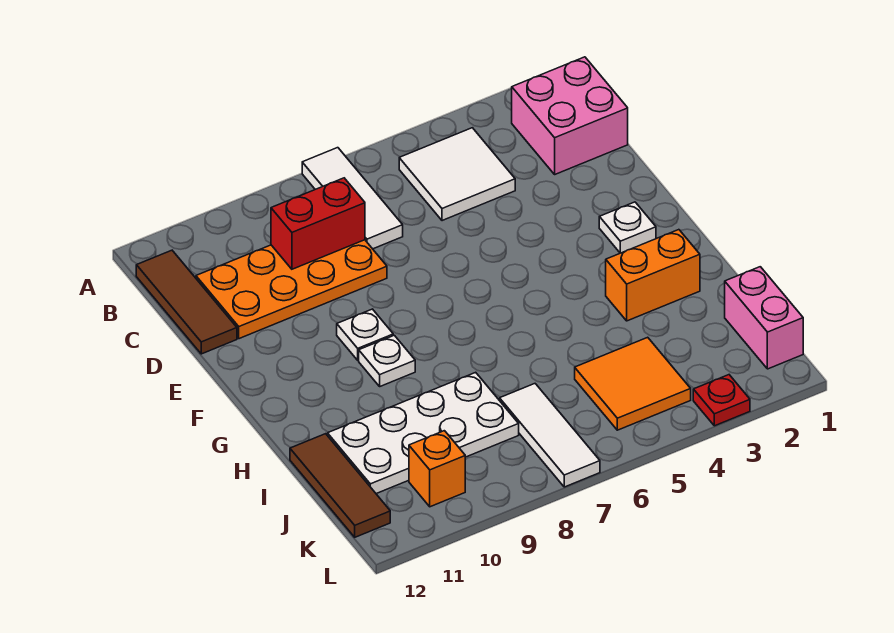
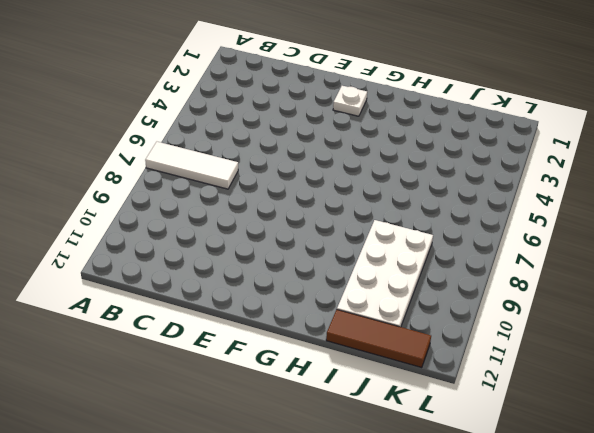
none -> pink 2x2 brick [512,57,628,174]
none -> white 2x2 tile [399,128,515,221]
none -> brown 1x3 tile [136,250,237,354]

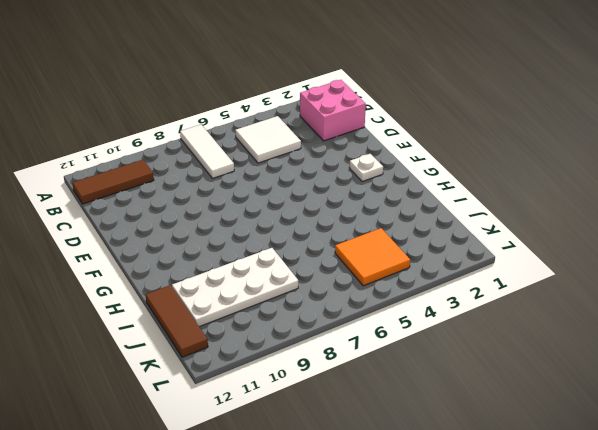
brown 1x3 tile [72,160,154,204] -> brown 1x3 tile turned to [136,250,237,354]
none -> orange 2x4 plate [196,240,387,339]
none -> white 1x1 plate [337,309,393,360]
none -> white 1x1 plate [359,335,415,386]

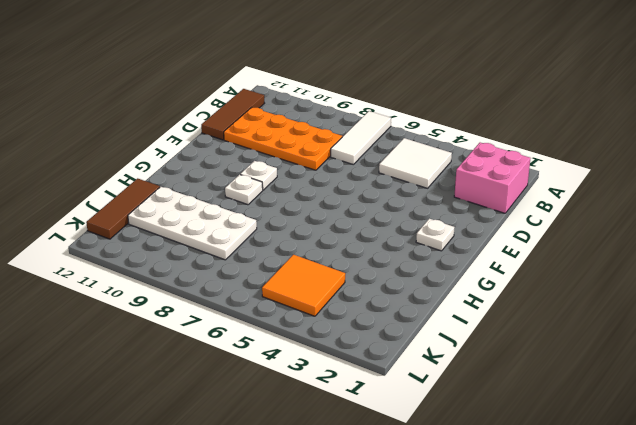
none -> orange 1x2 brick [606,230,700,321]
none -> pink 1x2 brick [725,267,803,369]
none -> white 1x3 tile [500,384,600,487]

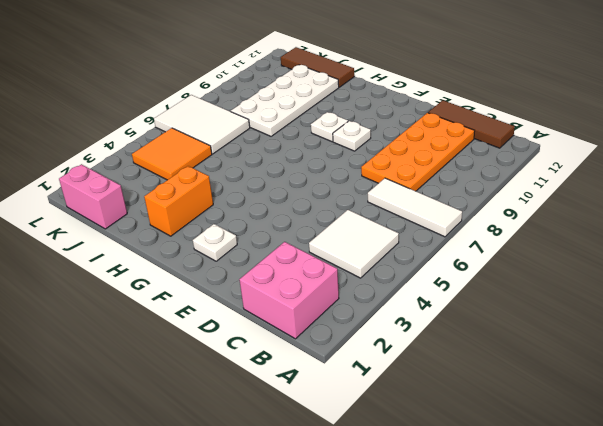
white 2x3 tile [154,95,250,154] -> white 1x3 tile [500,384,600,487]
none -> orange 1x1 brick [409,431,465,507]
none -> red 1x1 plate [693,375,750,426]
none -> red 1x2 brick [271,178,365,269]

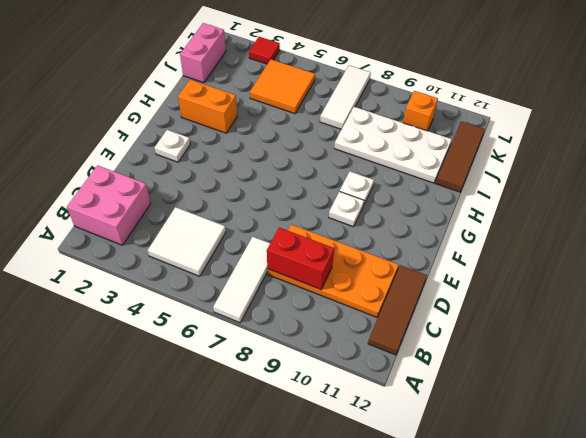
red 1x1 tile [249,37,280,64] -> red 1x1 plate [693,375,750,426]

